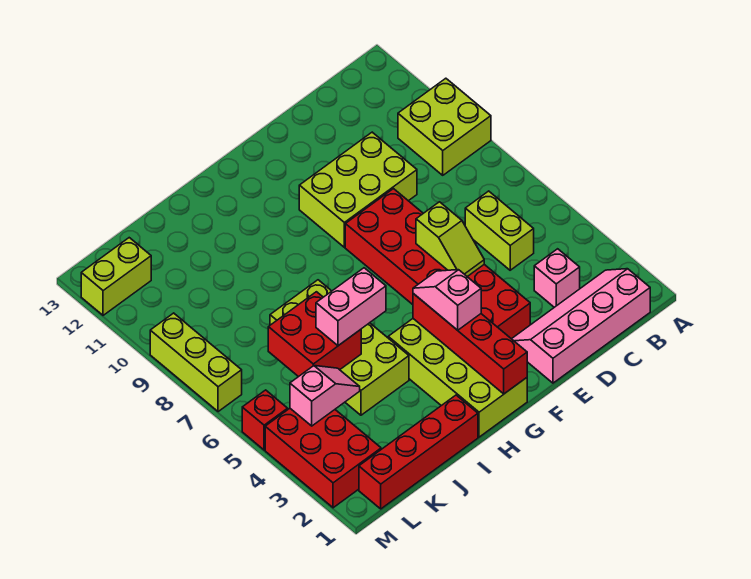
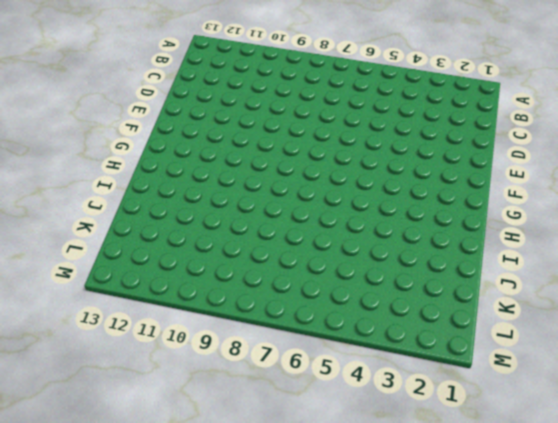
none -> lime 2x2 brick [398,78,491,175]
none -> pink 2x4 slope [512,269,650,383]
none -> pink 1x1 brick [534,249,580,307]

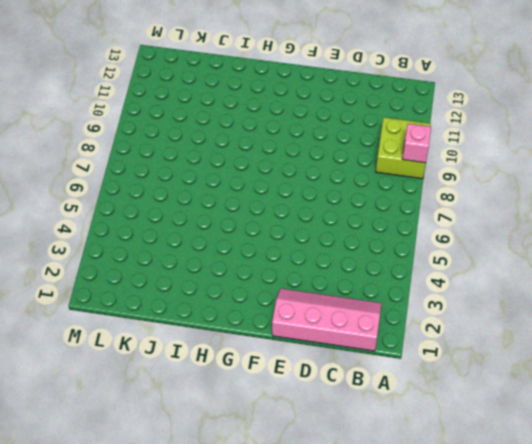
pink 1x1 brick [402,124,431,163] -> pink 1x1 brick moved to [534,249,580,307]
none -> lime 1x2 brick [465,191,534,270]
none -> lime 2x3 brick [299,132,417,247]
none -> red 2x6 brick [345,189,530,339]

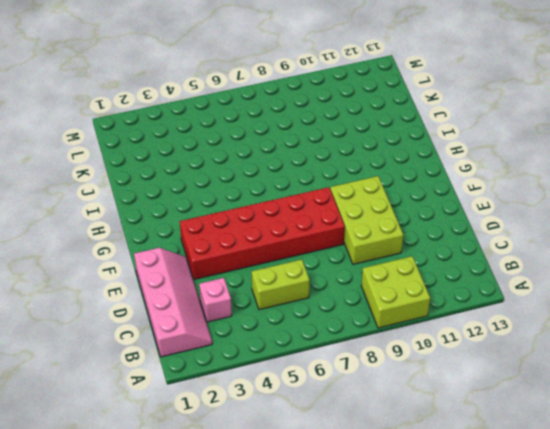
none -> lime 2x4 brick [388,319,527,437]
none -> red 1x4 brick [359,395,478,509]
none -> lime 2x4 brick [270,280,409,415]

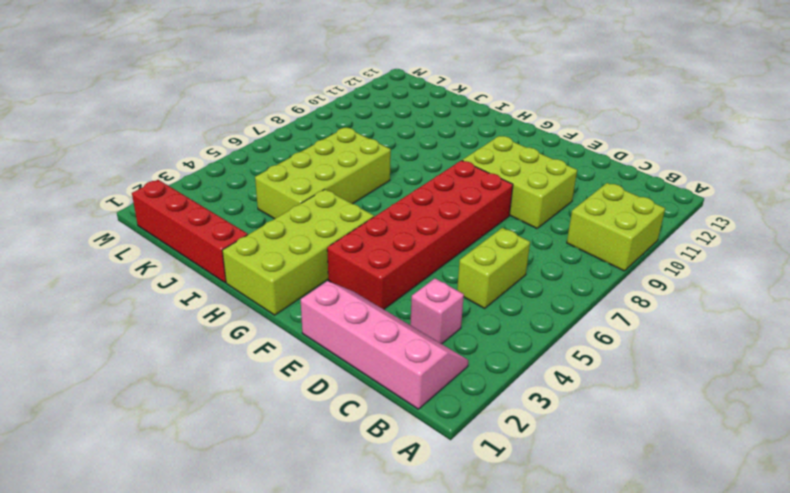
none -> red 2x3 brick [265,409,381,508]
none -> lime 1x2 brick [81,238,151,315]
none -> red 1x1 brick [242,390,288,450]

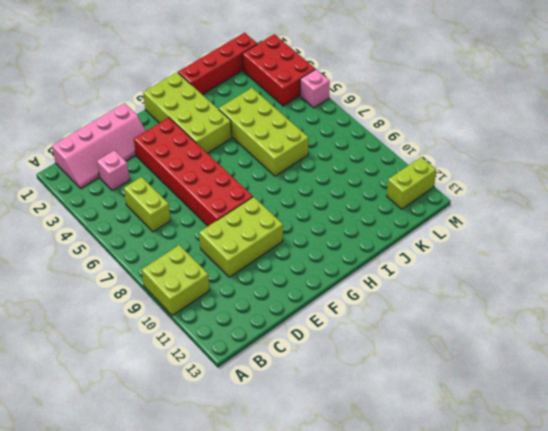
pink 1x1 brick [300,69,330,108] -> red 1x1 brick [242,390,288,450]
none -> lime 1x3 brick [150,313,242,412]
none -> lime 1x2 slope [416,202,484,277]
none -> red 1x4 brick [413,294,527,394]

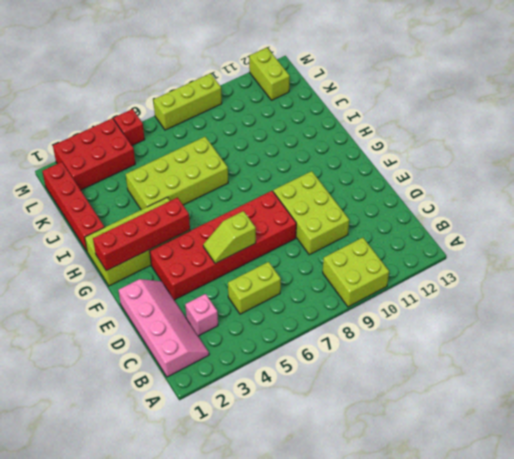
none -> red 2x2 brick [268,292,361,377]
none -> pink 1x2 slope [290,366,360,426]
none -> pink 1x2 slope [413,270,481,330]

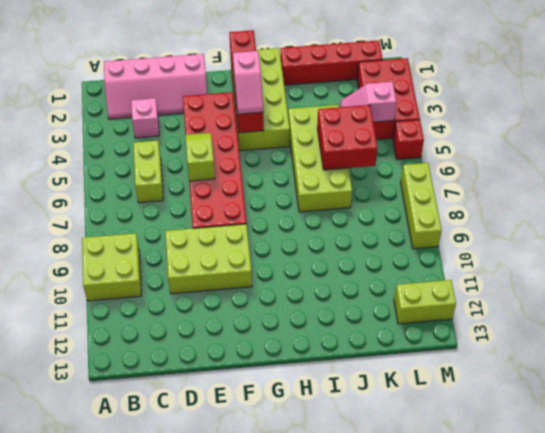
none -> pink 1x2 brick [316,268,386,346]

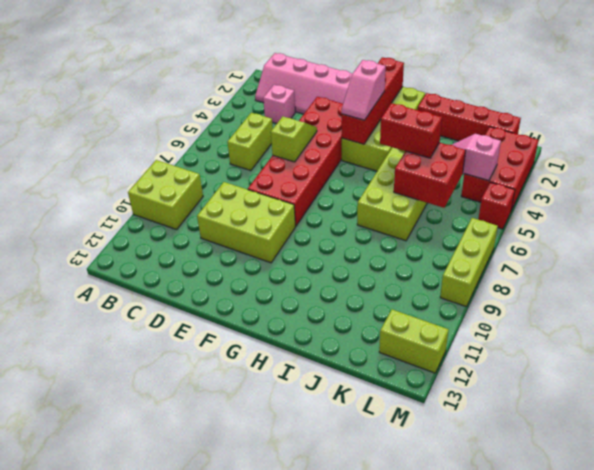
red 1x2 brick [380,103,442,158] -> pink 1x2 brick [316,268,386,346]

